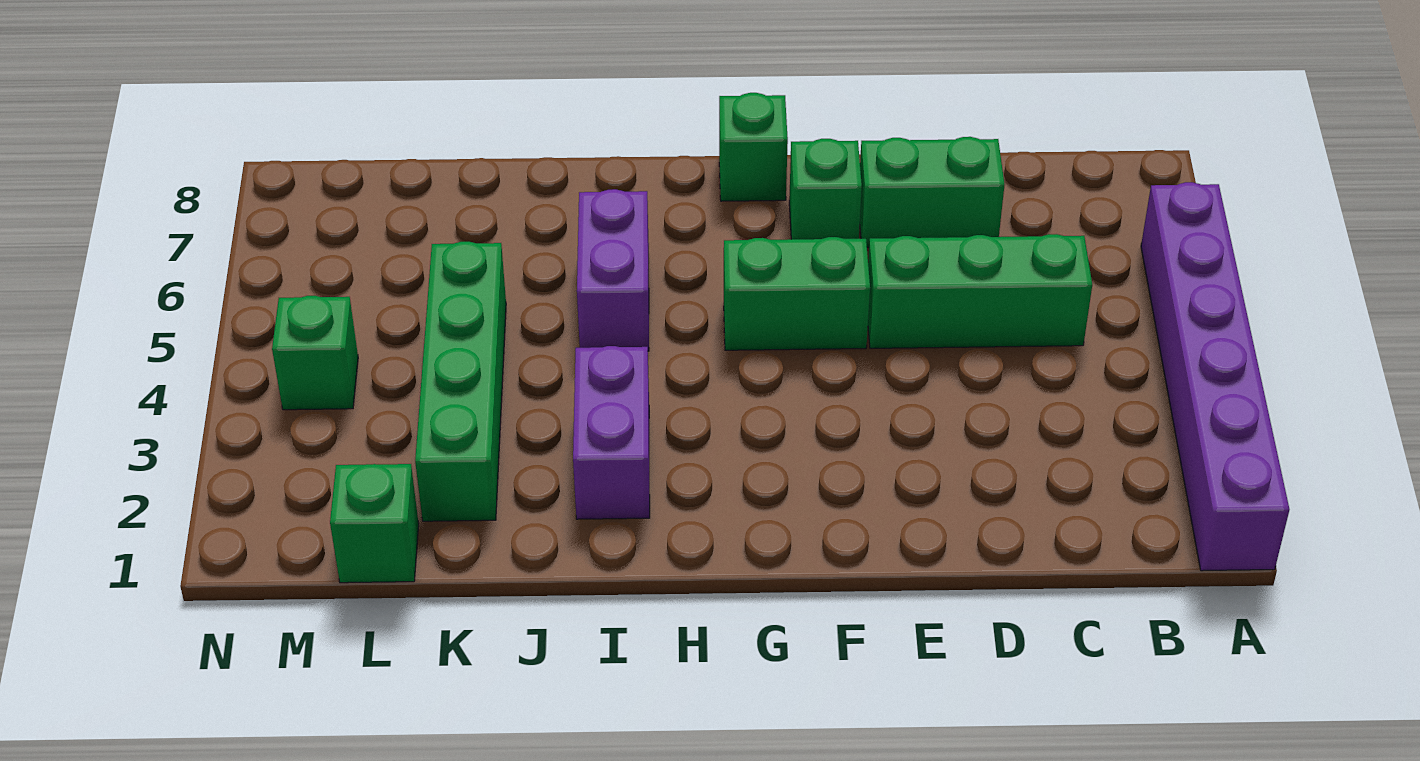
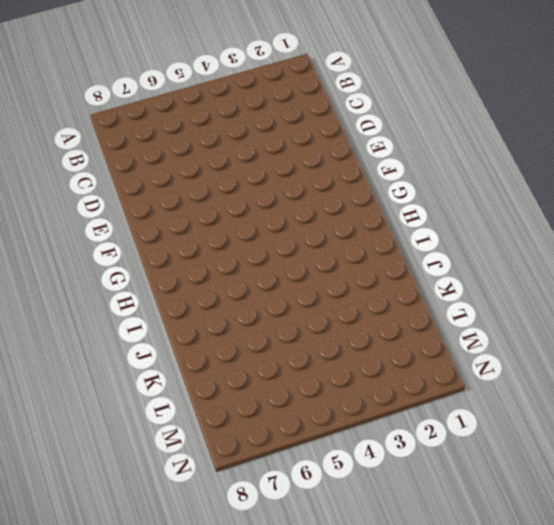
none -> purple 1x6 brick [1141,182,1289,571]
none -> green 1x3 brick [868,234,1092,348]

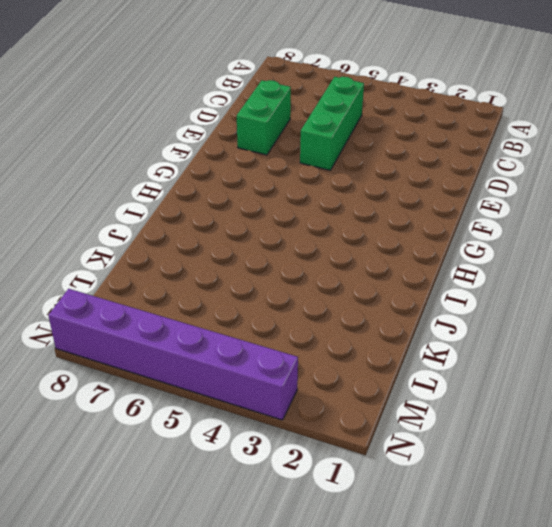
purple 1x6 brick [48,289,298,420] -> purple 1x6 brick moved to [1141,182,1289,571]
none -> green 1x2 brick [724,237,870,350]
none -> green 1x1 brick [789,139,862,239]

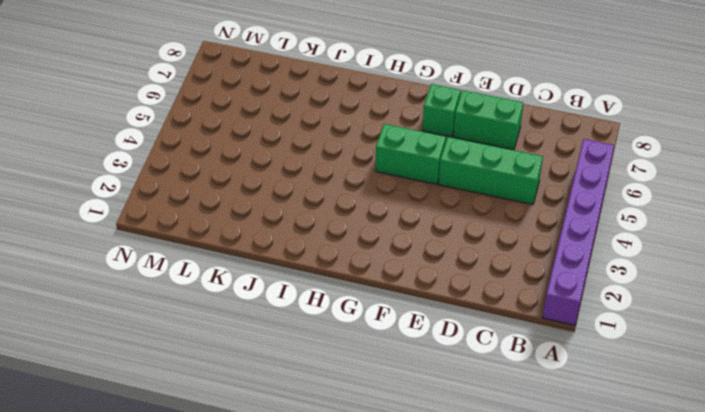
none -> green 1x1 brick [719,93,788,201]
none -> purple 1x2 brick [573,346,650,519]

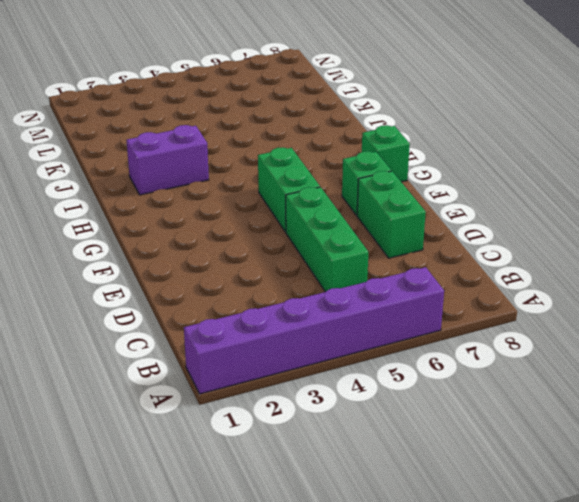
none -> purple 1x2 brick [577,189,649,351]
none -> green 1x4 brick [415,242,506,521]

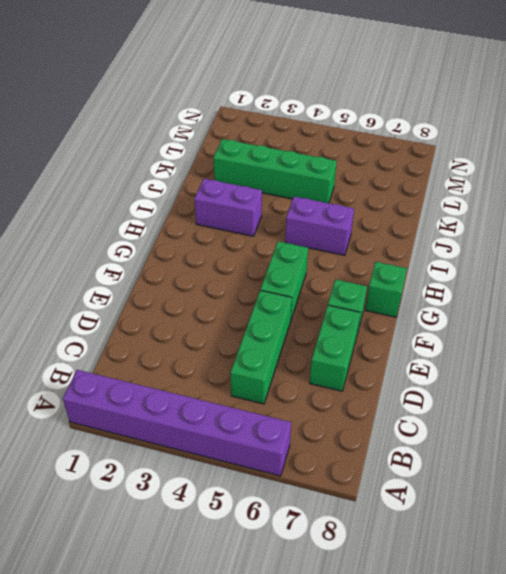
none -> green 1x1 brick [330,464,419,583]
none -> green 1x1 brick [272,296,358,410]

